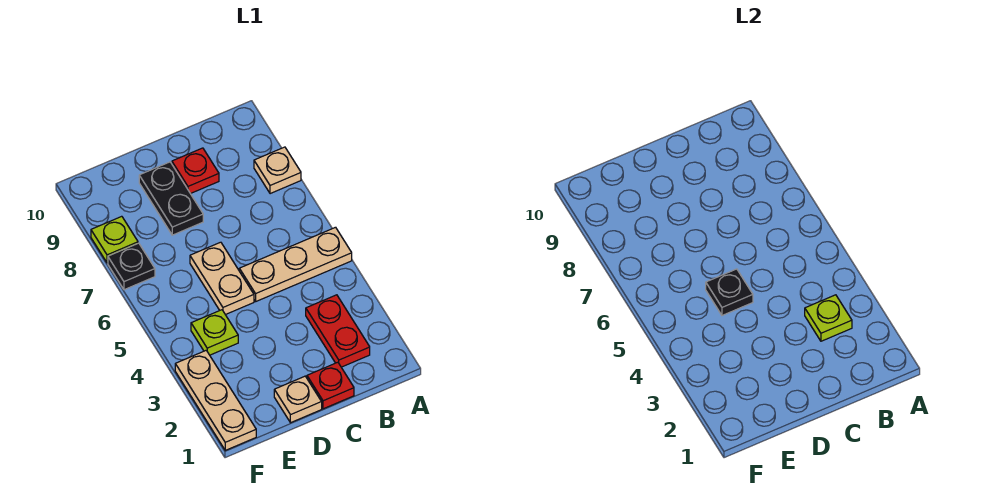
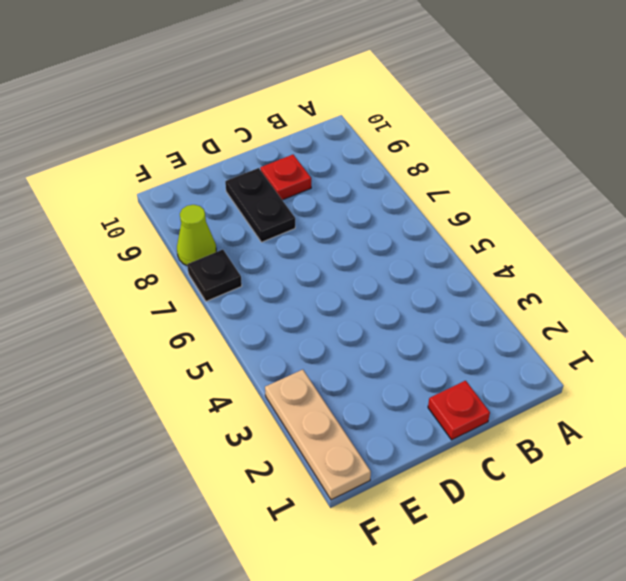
lime 1x1 cone [177,205,216,265] -> lime 1x1 plate [91,216,138,263]
none -> tan 1x3 plate [239,227,352,301]
none -> tan 1x1 plate [254,147,301,194]
none -> red 1x2 plate [306,295,370,367]

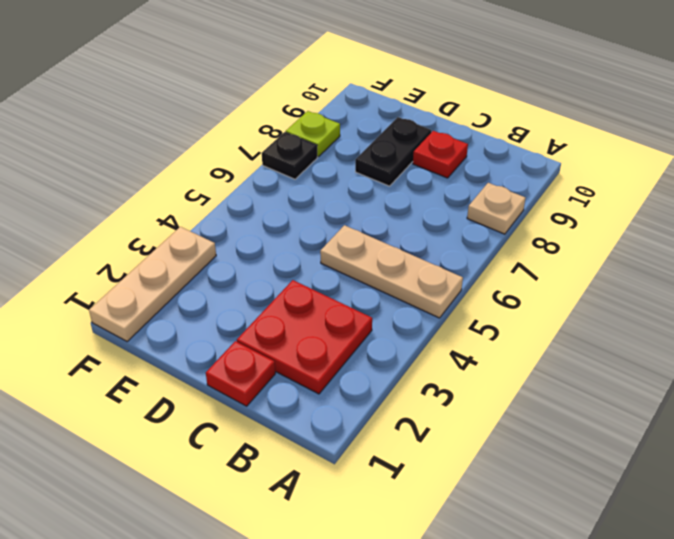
red 2x2 plate [237,280,372,394] -> red 1x2 plate [306,295,370,367]
none -> tan 1x1 plate [274,376,322,423]
none -> tan 1x2 plate [190,242,254,315]
none -> lime 1x1 plate [191,310,238,355]

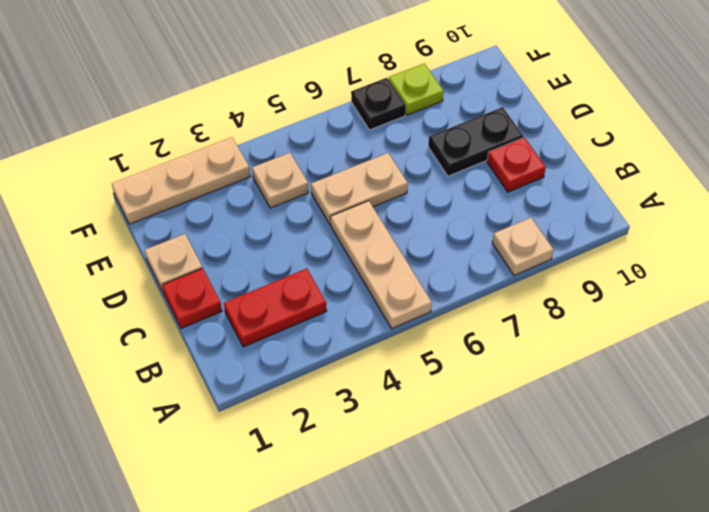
tan 1x1 plate [252,153,309,208] -> lime 1x1 plate [191,310,238,355]
none -> lime 1x1 plate [805,295,852,341]
none -> black 1x1 plate [706,269,753,315]

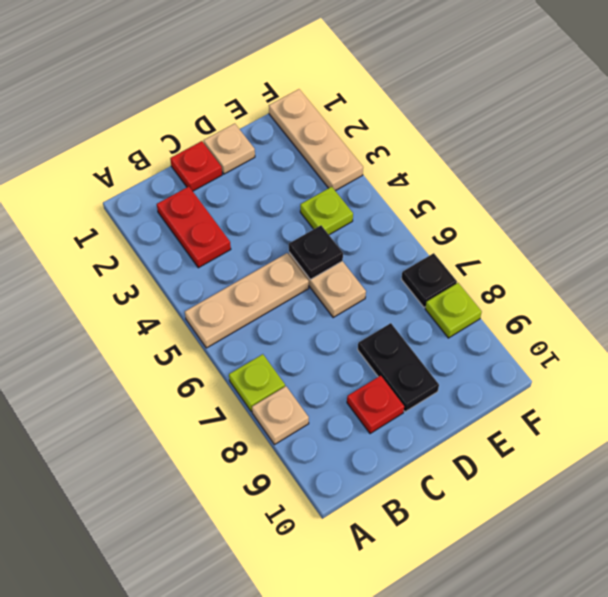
lime 1x1 plate [229,354,285,411] -> lime 1x1 plate moved to [805,295,852,341]

